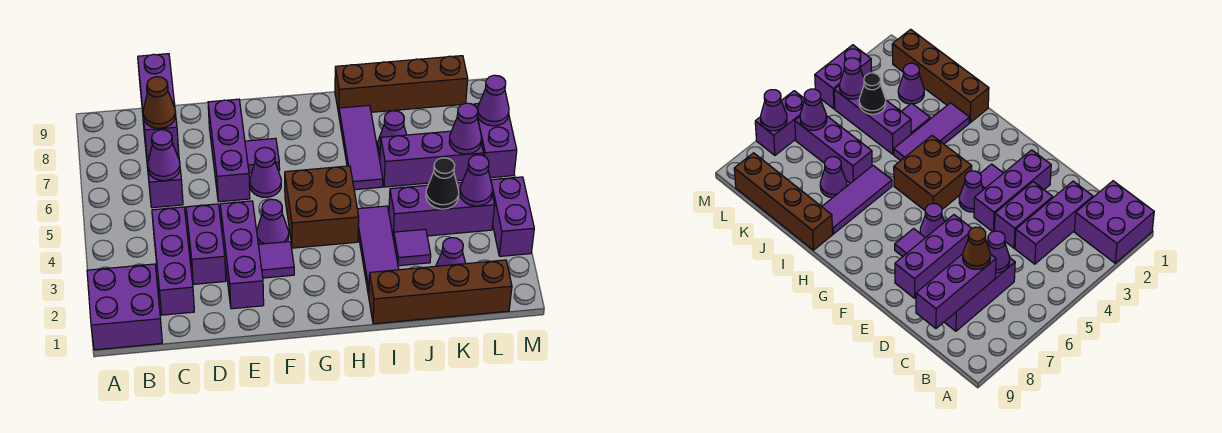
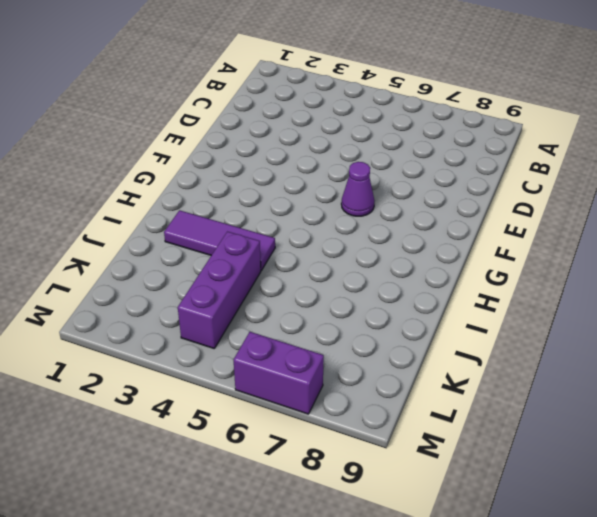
none -> purple 2x2 brick [87,264,162,350]
none -> purple 1x3 brick [152,207,194,315]
none -> purple 1x3 brick [143,123,183,208]

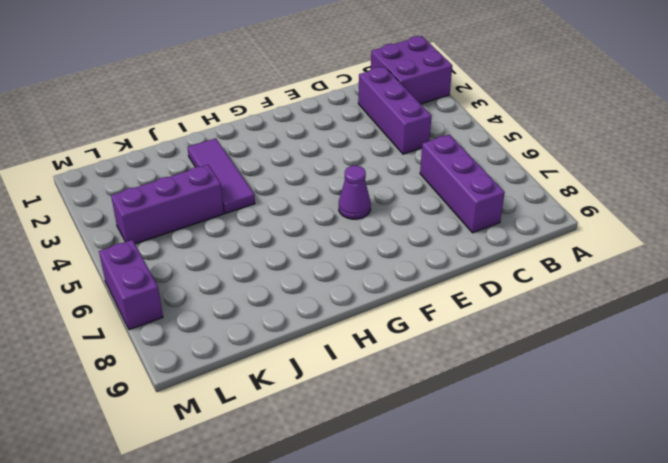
none -> purple 1x2 brick [186,204,226,284]
none -> purple 1x3 brick [220,201,264,309]
none -> purple 1x3 brick [208,99,250,202]

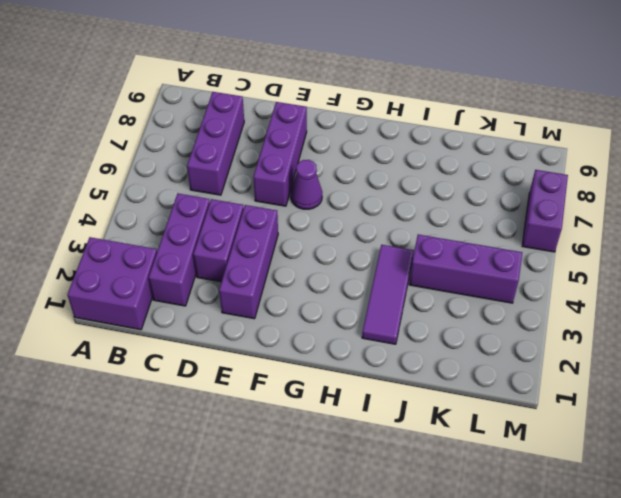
none -> purple 1x1 tile [258,242,294,278]
none -> purple 1x1 cone [257,199,289,244]
none -> purple 1x1 tile [245,138,280,173]

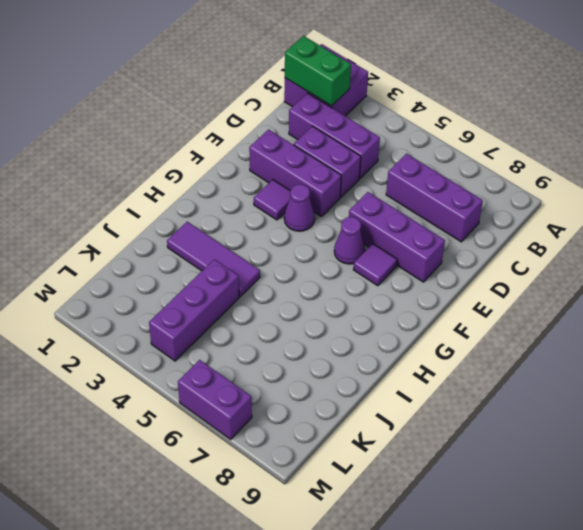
green 1x2 brick [285,36,351,106] -> none
none -> brown 2x2 brick [285,166,359,248]
none -> brown 1x4 brick [368,260,512,324]
none -> purple 1x3 tile [339,105,383,190]

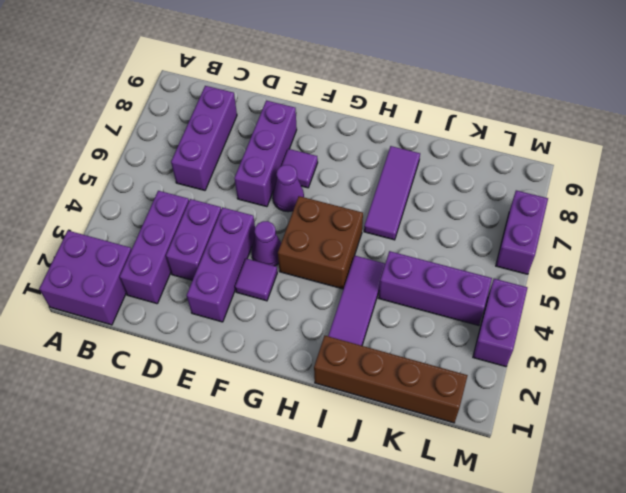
none -> brown 1x4 brick [335,56,468,113]
none -> purple 1x1 tile [393,229,431,266]
none -> purple 1x3 brick [380,131,484,187]

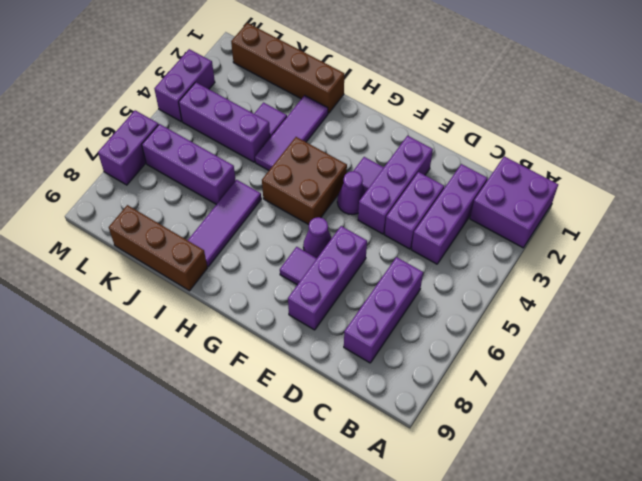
brown 1x3 brick [109,205,207,291] -> brown 1x4 brick [335,56,468,113]
none -> purple 1x1 cone [378,111,406,154]
none -> purple 1x1 cone [436,238,466,266]
none -> purple 1x1 cone [148,130,180,181]

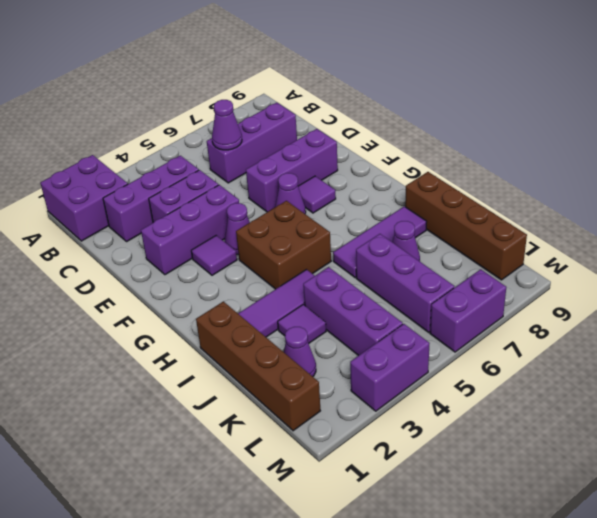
none -> purple 1x3 brick [138,54,179,156]
none -> black 1x1 cone [426,158,459,209]
none -> purple 1x1 cone [460,155,492,206]

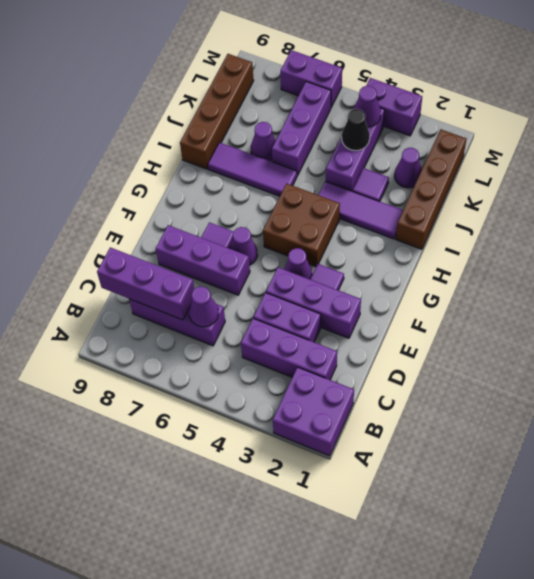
none -> purple 1x1 cone [449,103,481,154]
none -> purple 1x1 cone [477,75,509,126]
none -> brown 1x1 cone [143,77,176,128]

